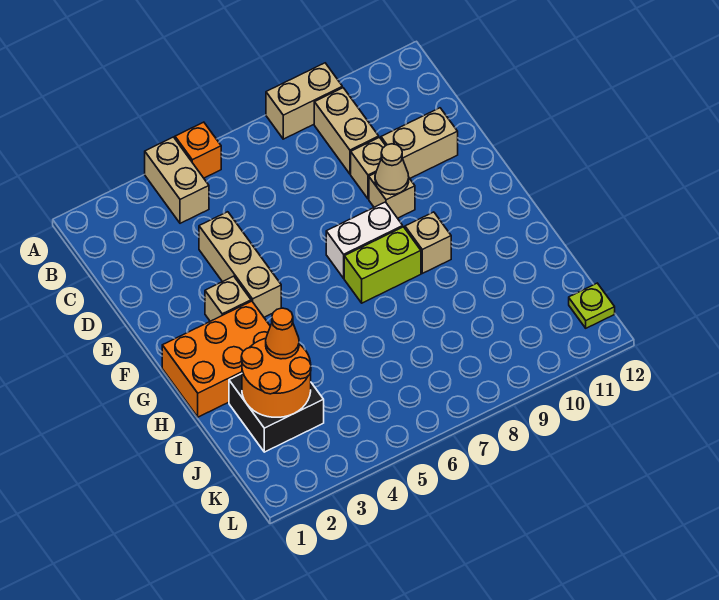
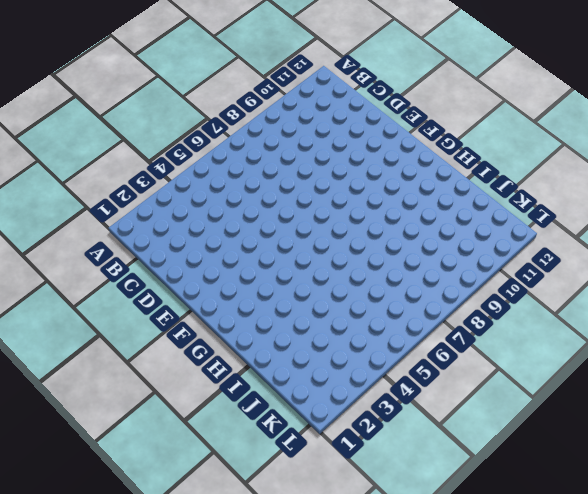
none -> tan 1x2 brick [145,137,209,223]
none -> orange 1x1 brick [175,122,221,178]
none -> tan 1x2 brick [266,63,342,139]

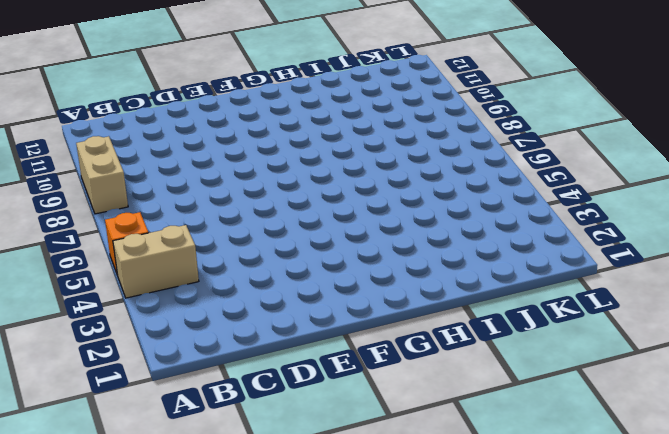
none -> tan 1x2 brick [314,88,379,174]
none -> tan 1x3 brick [199,212,281,317]
none -> tan 1x1 brick [351,137,386,199]

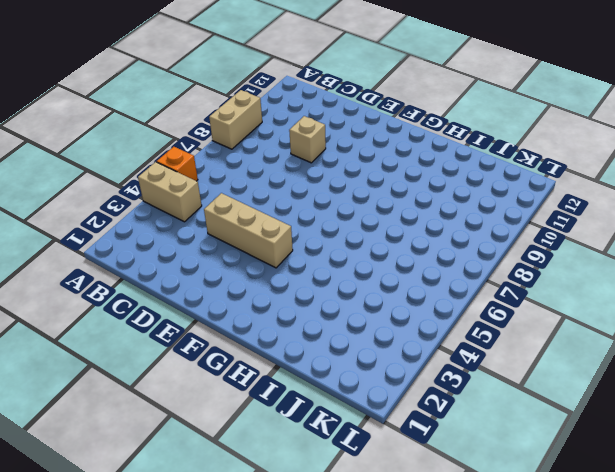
none -> tan 1x2 brick [314,88,379,174]
none -> tan 1x2 brick [381,108,458,178]
none -> tan 1x1 brick [369,173,415,218]

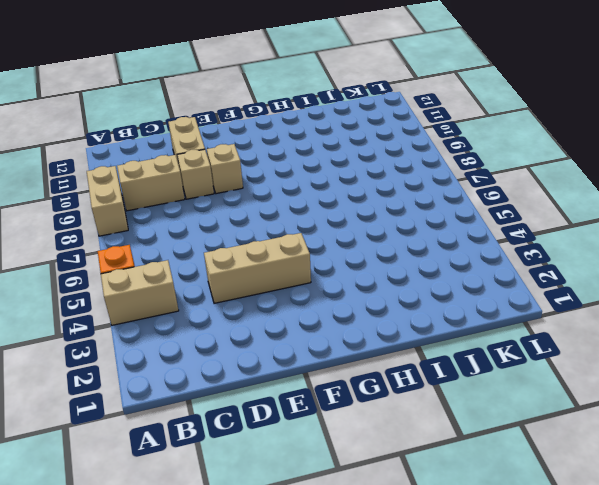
none -> tan 1x1 brick [205,276,251,321]
none -> white 1x2 brick [326,202,403,278]
none -> orange 2x3 brick [162,301,270,417]

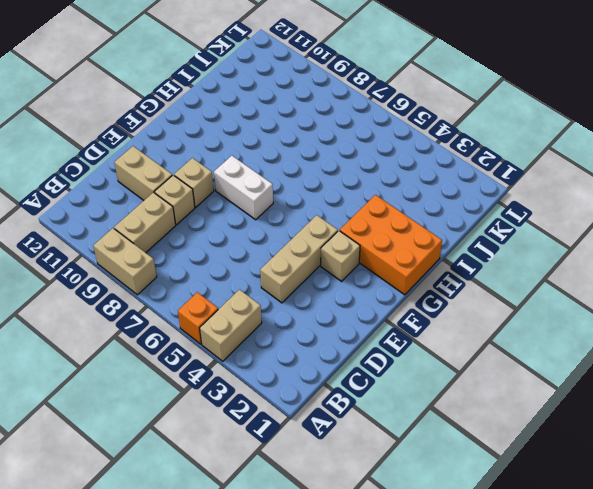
none -> lime 1x2 brick [344,227,421,303]
none -> tan 1x1 brick [405,212,451,273]
none -> black 2x2 brick [229,374,324,452]

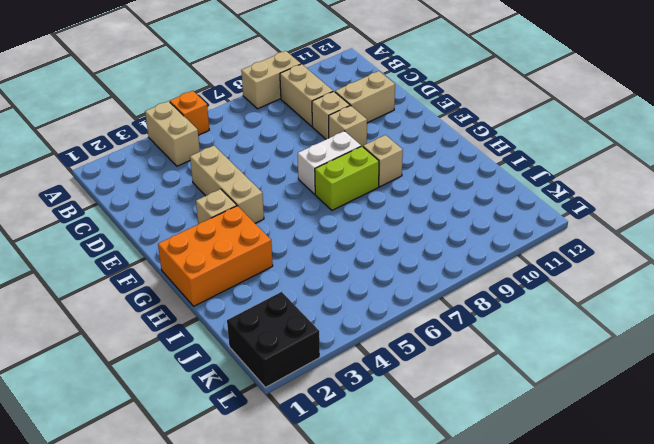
black 2x2 brick [227,292,320,387] -> black 2x2 brick moved to [229,374,324,452]
none -> lime 1x1 plate [569,283,615,328]
none -> tan 1x1 cone [375,144,409,195]
none -> orange 2x2 round brick [241,338,311,417]

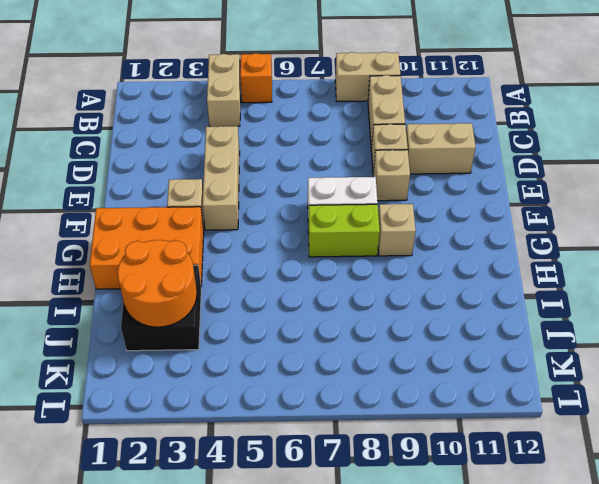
none -> lime 1x1 plate [569,283,615,328]
none -> tan 1x1 cone [375,144,409,195]
none -> orange 1x1 cone [266,308,299,359]

